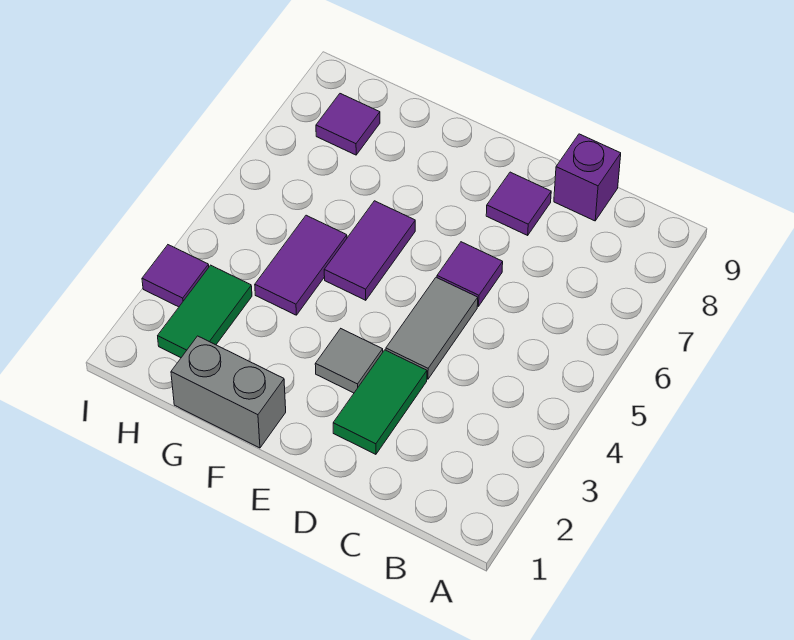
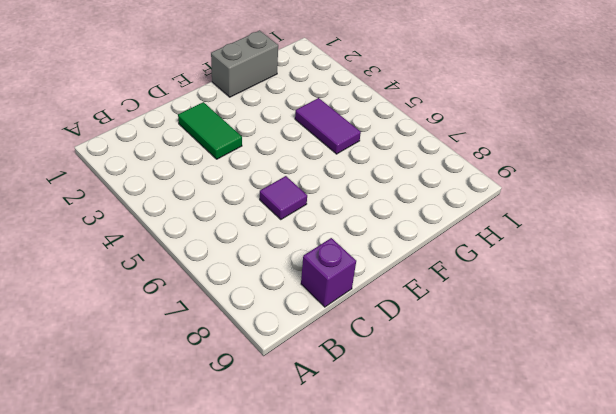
none -> grey 1x2 tile [386,277,478,379]
none -> purple 1x1 tile [486,172,551,235]
none -> grey 1x1 tile [315,329,383,393]

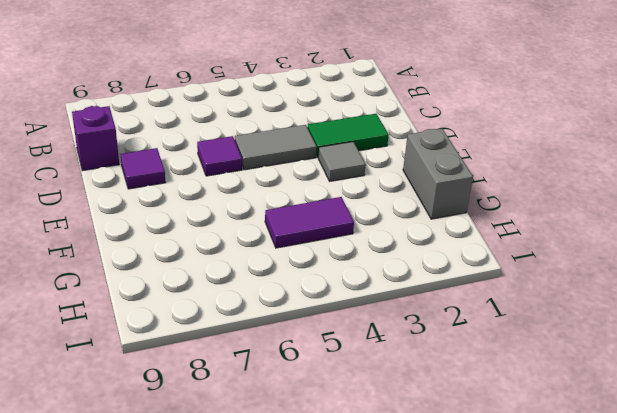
none -> purple 1x2 tile [324,201,415,300]
none -> green 1x2 tile [158,265,252,358]
none -> purple 1x1 tile [316,94,380,155]

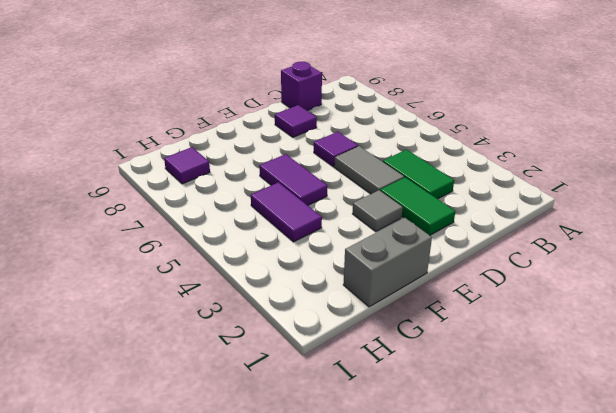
green 1x2 tile [383,150,454,199] -> green 1x2 tile moved to [158,265,252,358]
none -> purple 1x1 tile [142,245,209,307]

